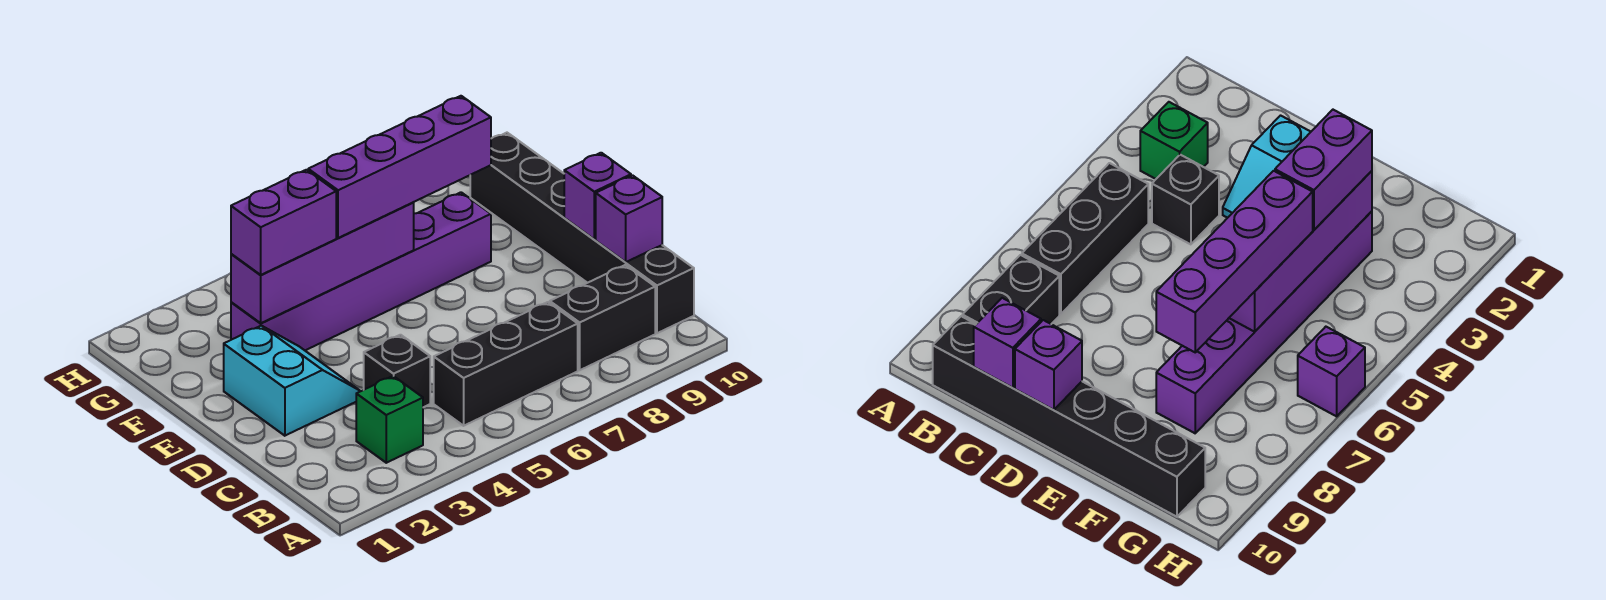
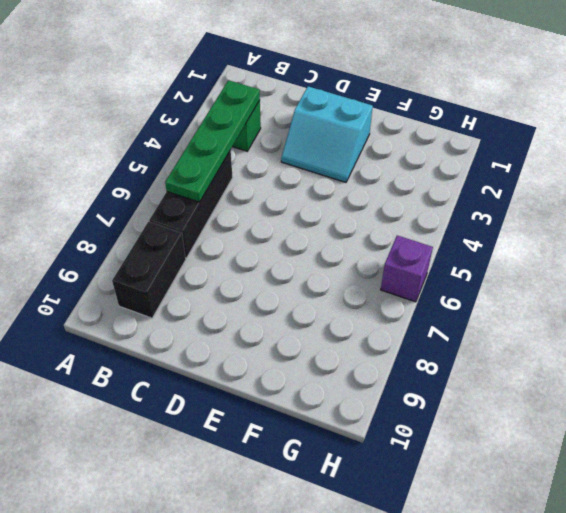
green 1x4 plate [165,80,260,202] -> none
none -> black 1x6 brick [470,133,694,333]
none -> black 1x1 brick [364,335,430,407]
none -> purple 1x6 brick [231,192,491,350]

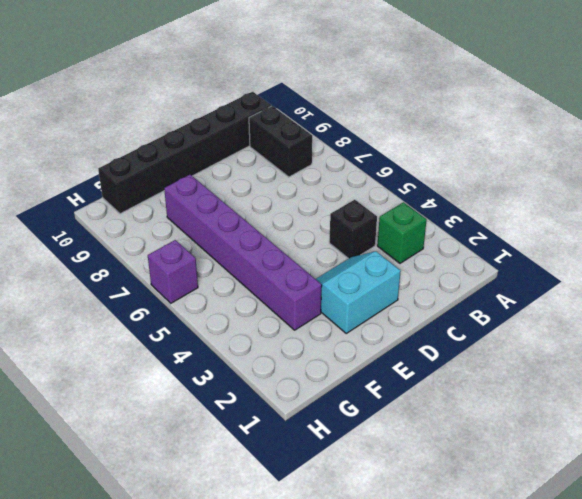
none -> black 1x3 brick [434,302,578,426]
none -> purple 1x1 brick [596,175,662,262]
none -> purple 1x1 brick [564,153,631,239]

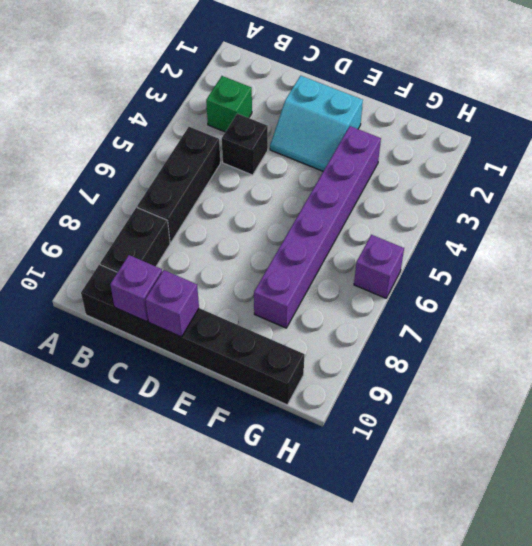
none -> purple 1x4 brick [231,203,414,323]
none -> purple 1x2 brick [231,170,336,275]
none -> purple 1x4 brick [308,96,491,238]

